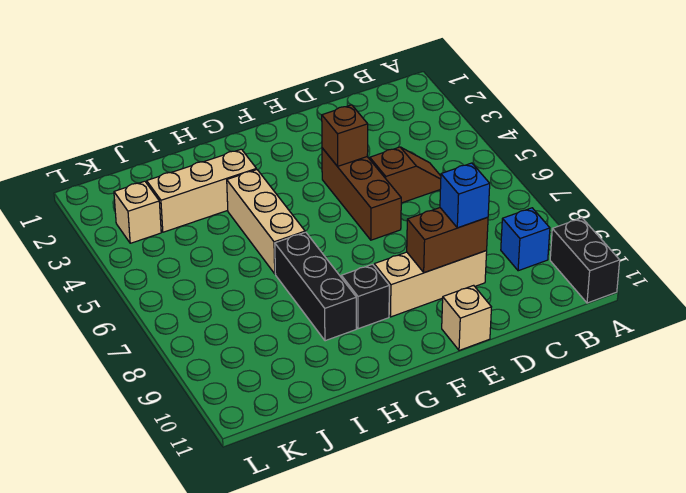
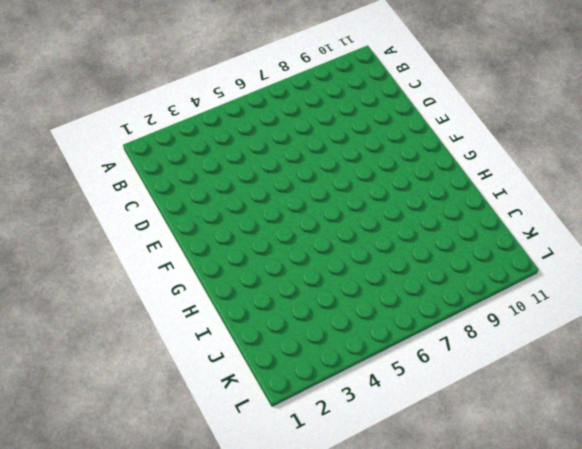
none -> black 1x2 brick [550,218,620,303]
none -> blue 1x1 brick [501,208,550,271]
none -> brown 1x2 slope [370,147,441,203]

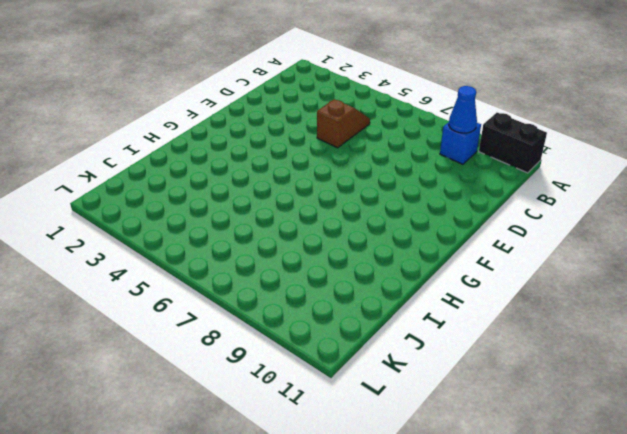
blue 1x1 cone [449,86,477,133] -> none
none -> tan 1x3 brick [374,251,487,317]
none -> brown 1x3 brick [322,148,401,240]
none -> tan 1x1 brick [442,285,491,350]

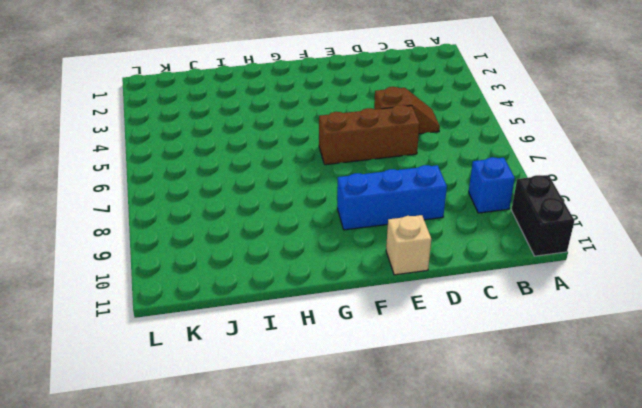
brown 1x3 brick [319,105,420,165] -> brown 1x3 brick turned to [322,148,401,240]
blue 1x3 brick [337,165,447,230] -> tan 1x3 brick [374,251,487,317]
none -> black 1x1 brick [341,264,389,329]
none -> tan 1x3 brick [147,149,256,232]
none -> tan 1x3 brick [227,170,305,274]

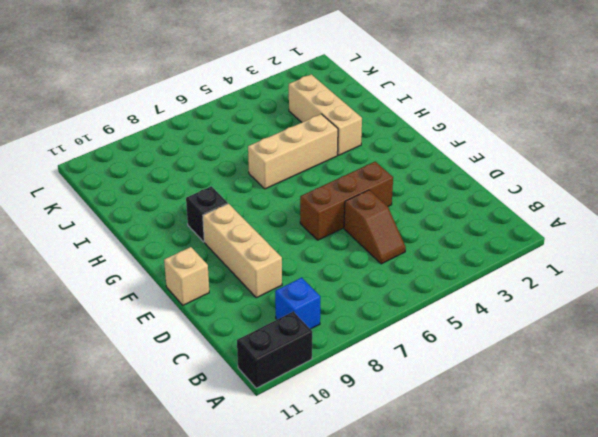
none -> black 1x3 brick [275,232,356,341]
none -> tan 1x1 brick [114,181,161,243]
none -> brown 1x2 brick [407,208,488,273]

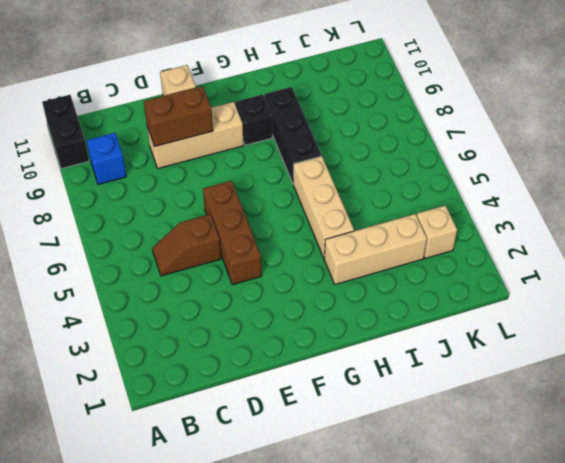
none -> brown 1x1 brick [322,105,368,166]
none -> blue 1x1 brick [440,163,490,228]

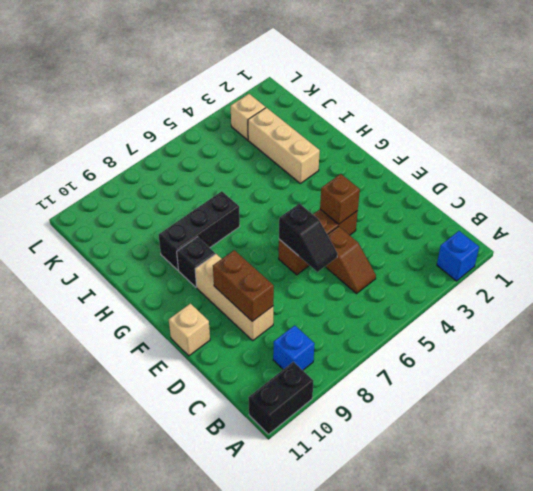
blue 1x1 brick [437,231,479,281] -> blue 1x1 brick moved to [440,163,490,228]
black 1x2 slope [279,204,338,272] -> none
none -> tan 1x3 brick [227,170,305,274]

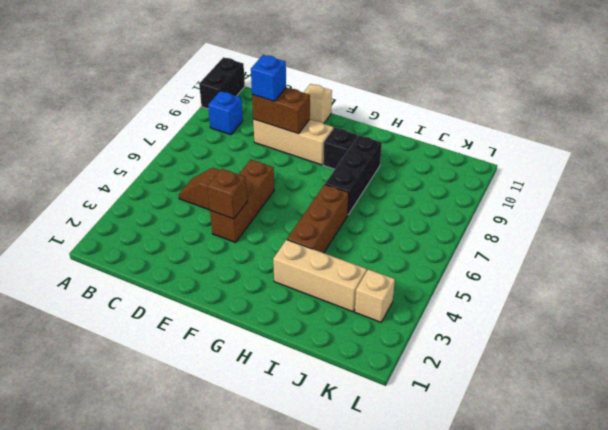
brown 1x3 brick [287,184,349,253] -> tan 1x3 brick [227,170,305,274]

